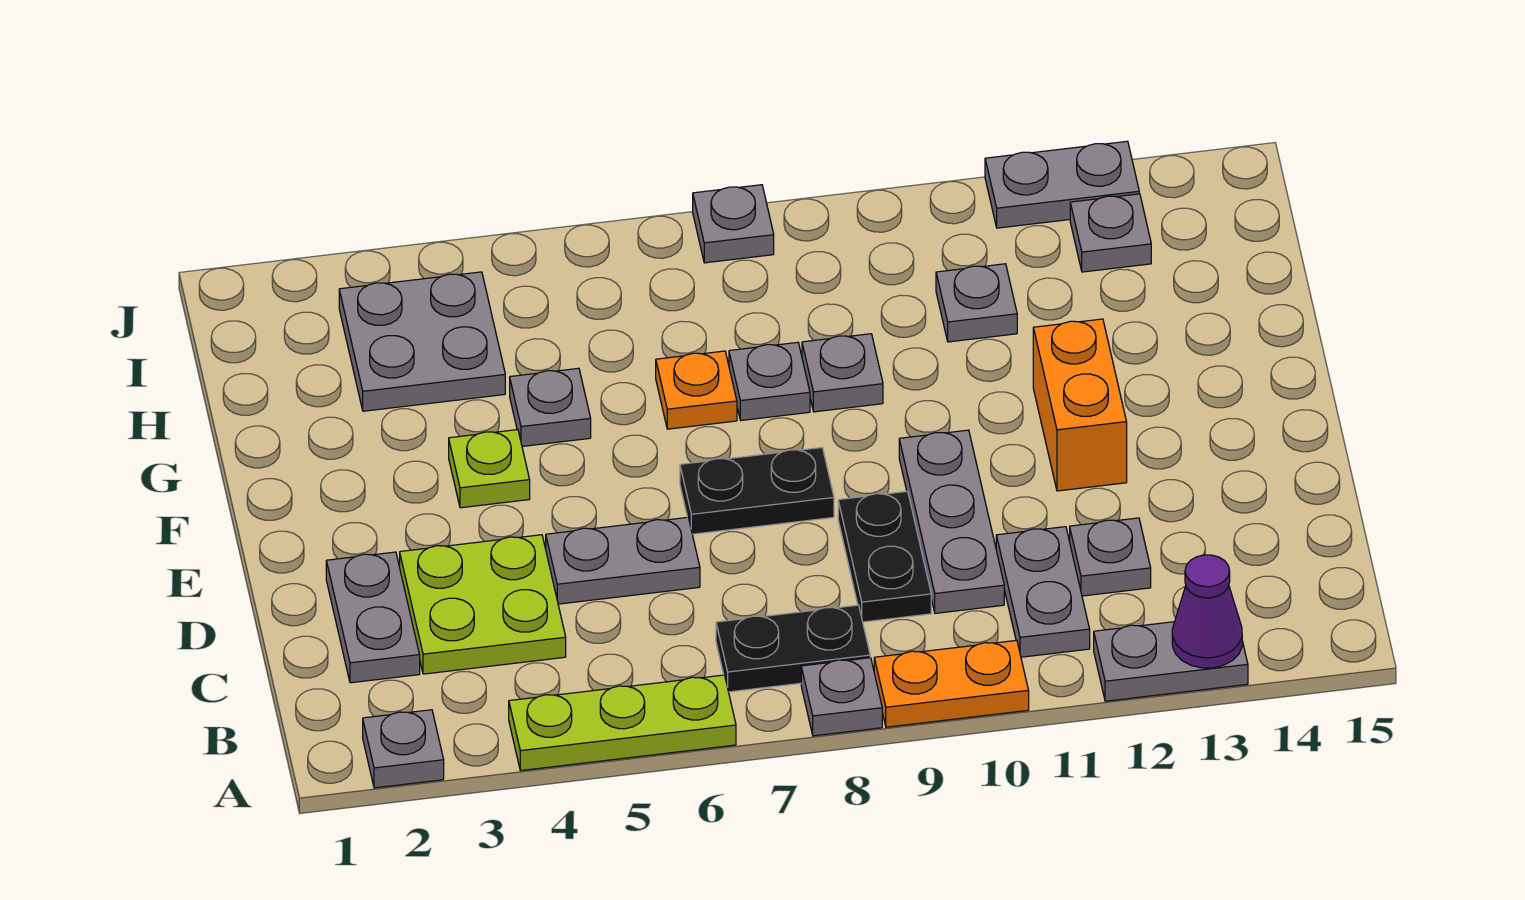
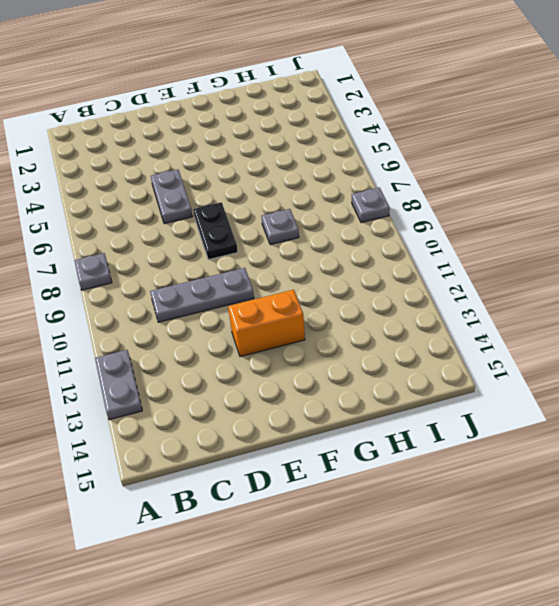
none -> grey 1x1 plate [363,710,444,788]
none -> lime 1x3 plate [509,675,736,771]
none -> orange 1x2 plate [874,640,1029,727]

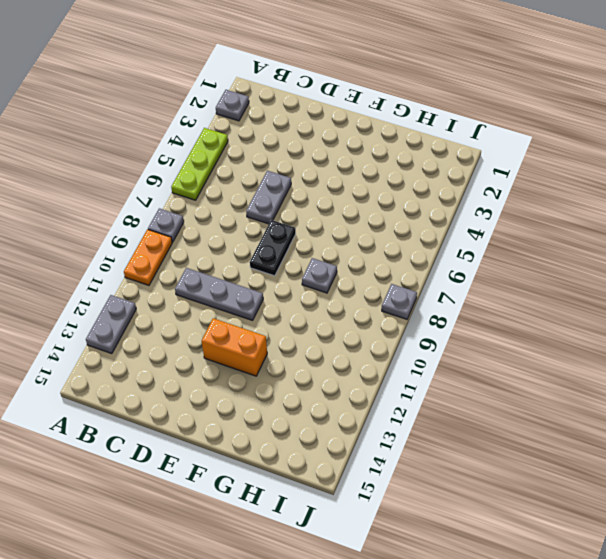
none -> black 1x2 plate [716,605,870,692]
none -> grey 1x2 plate [996,527,1090,657]
none -> grey 1x2 plate [326,552,420,683]

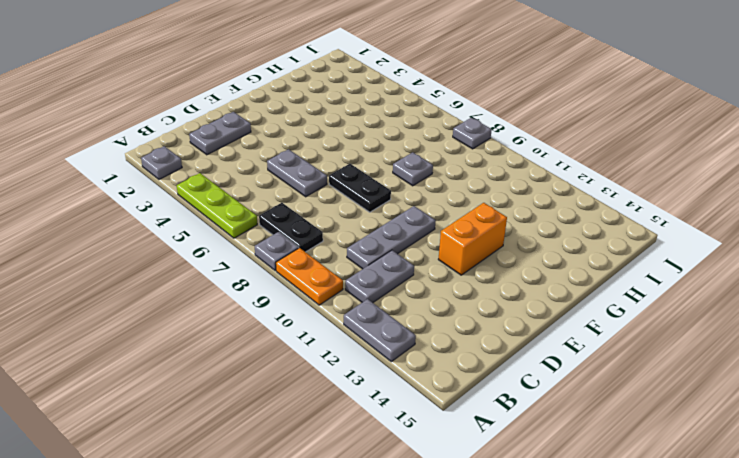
none -> lime 2x2 plate [400,535,566,674]
none -> black 1x2 plate [838,491,931,622]
none -> grey 1x1 plate [1070,518,1151,596]

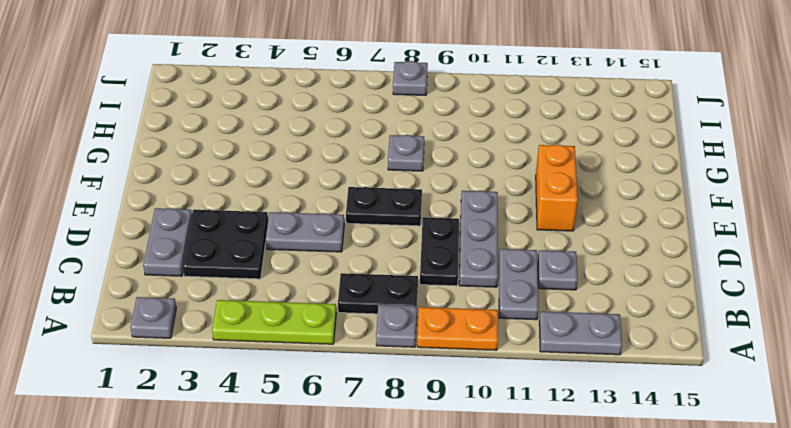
black 2x2 plate [183,210,268,279] -> lime 2x2 plate [400,535,566,674]
none -> lime 1x1 plate [449,430,530,508]
none -> grey 1x1 plate [510,368,591,446]
none -> orange 1x1 plate [656,351,737,429]

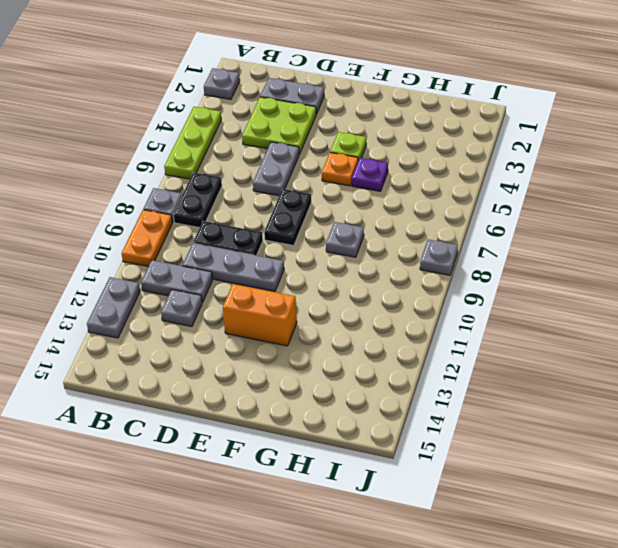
orange 1x1 plate [322,152,358,186] -> orange 1x1 plate moved to [656,351,737,429]
purple 1x1 plate [352,158,388,191] -> grey 1x1 plate [510,368,591,446]
none -> grey 1x1 plate [802,334,883,412]
none -> grey 2x2 plate [339,272,505,411]
none -> grey 1x1 plate [936,264,1017,342]

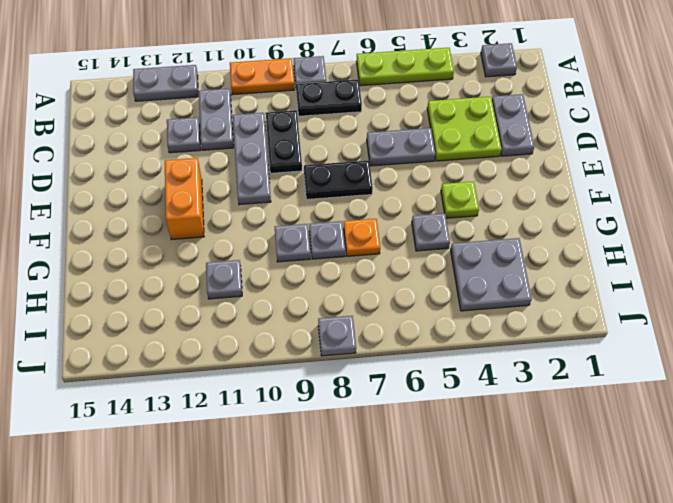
none -> grey 1x1 plate [1070,194,1151,272]
none -> grey 1x2 plate [985,141,1139,228]
none -> purple 1x1 cone [1172,555,1242,668]

